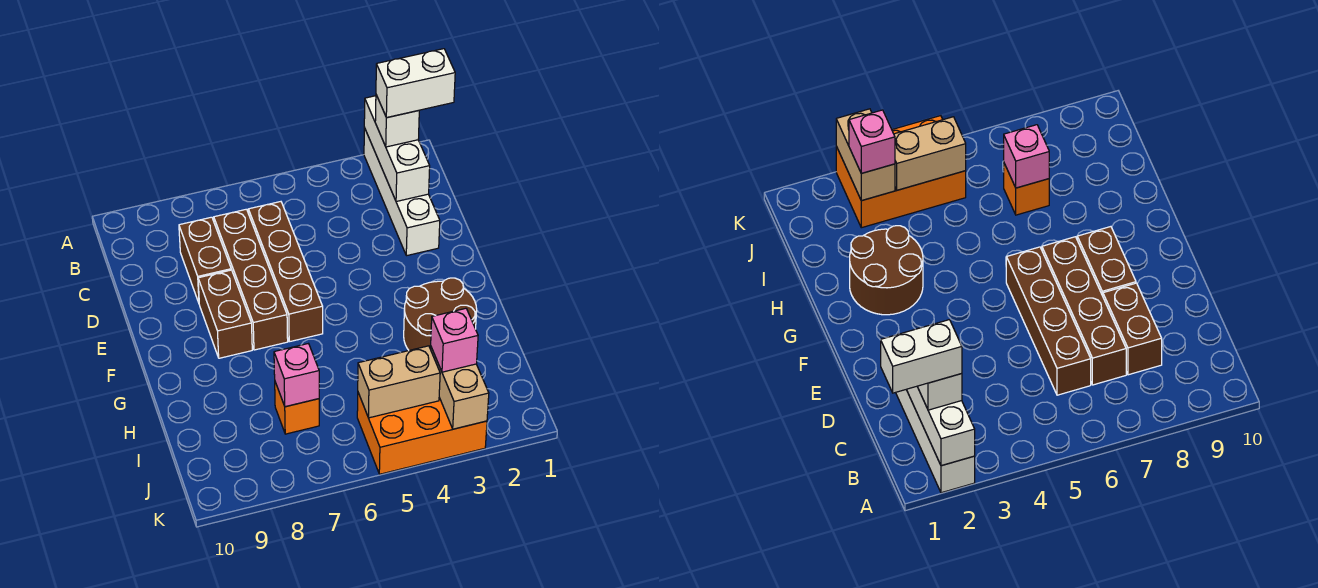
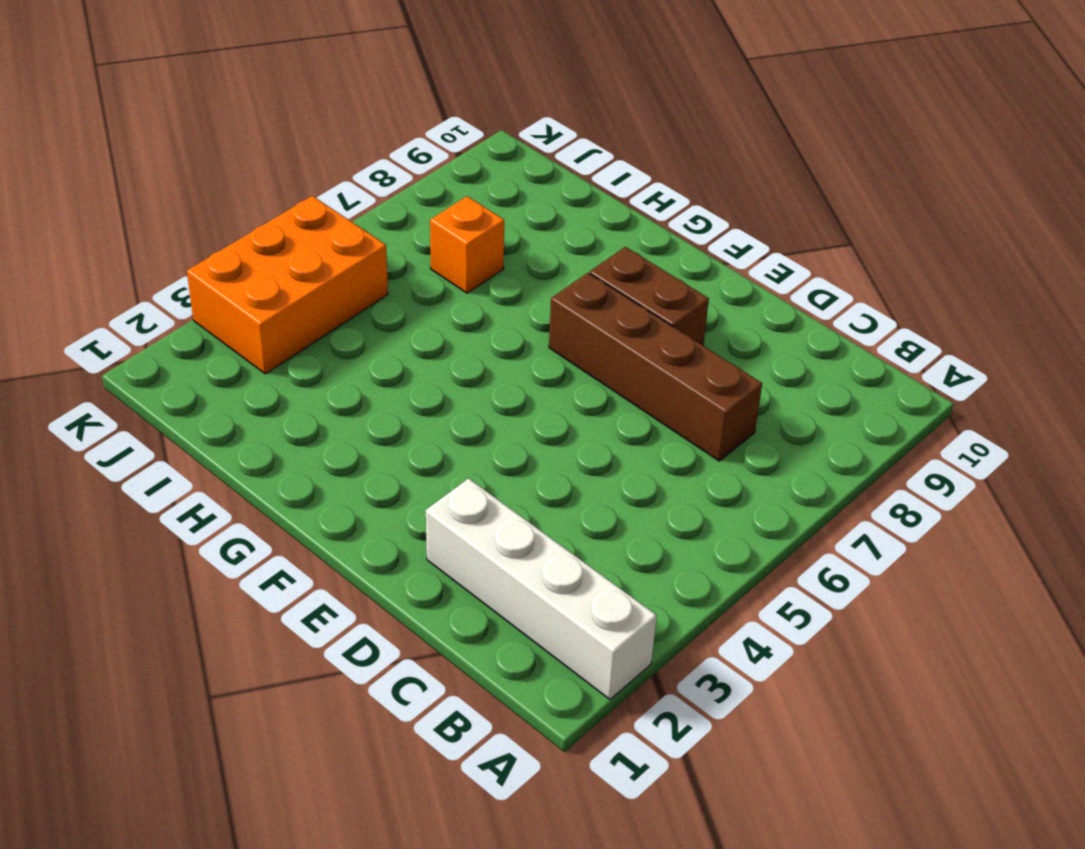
none -> brown 1x4 brick [248,202,323,342]
none -> brown 1x2 brick [179,217,231,303]
none -> brown 2x2 round brick [404,278,477,350]

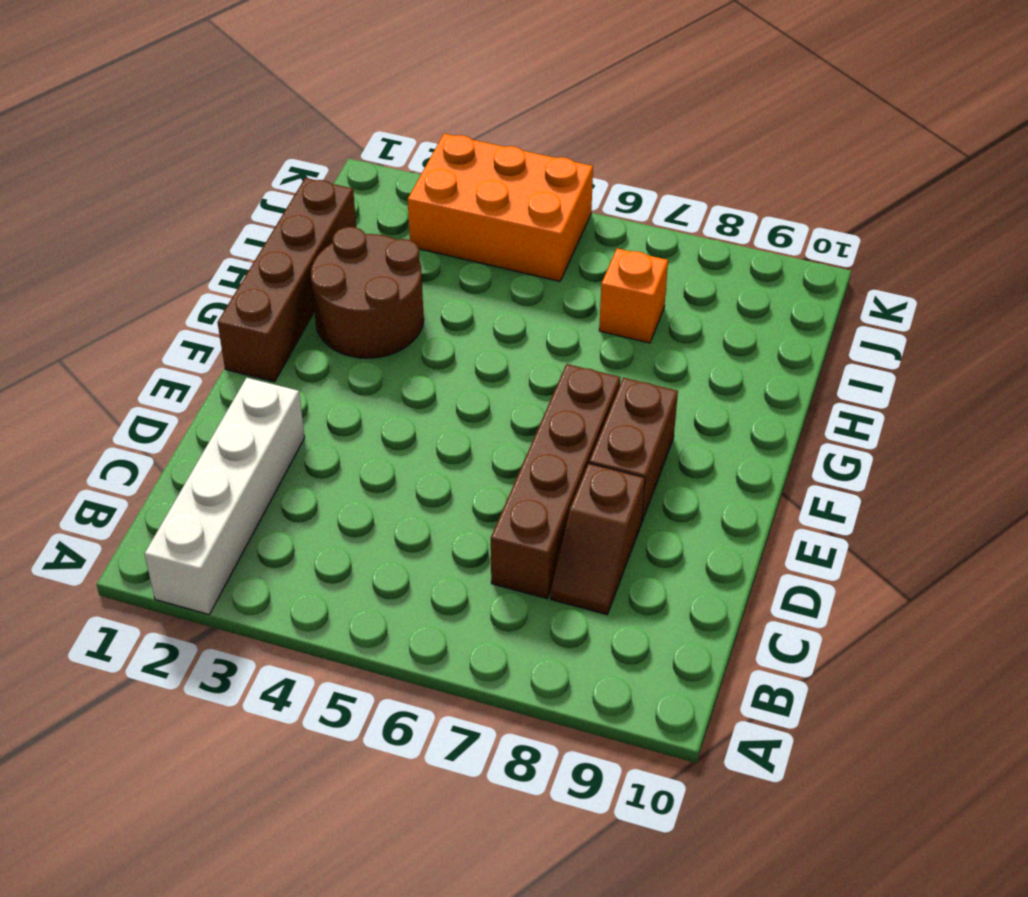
brown 1x2 slope [551,463,645,615] -> brown 1x2 brick [179,217,231,303]
brown 1x4 brick [217,178,356,382] -> brown 1x4 brick moved to [248,202,323,342]
none -> white 1x3 brick [364,96,430,202]
none -> pink 1x1 brick [274,344,319,407]
none -> tan 1x2 brick [430,347,489,429]

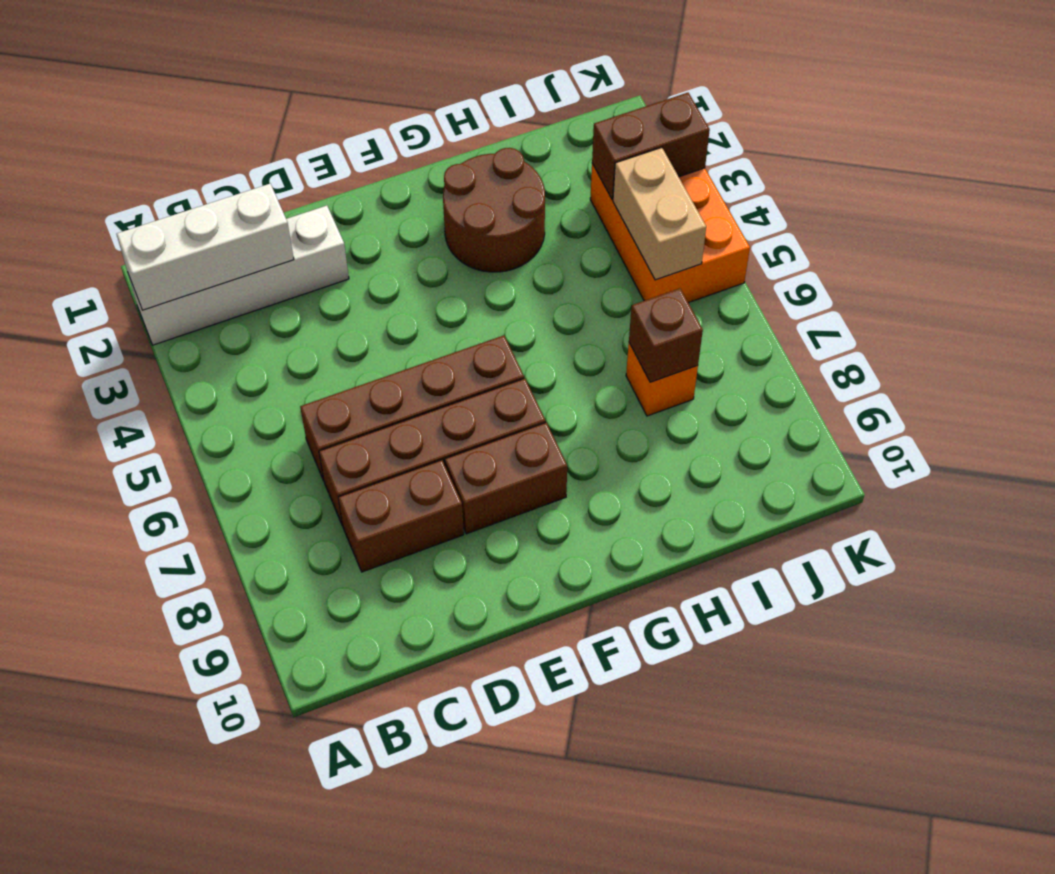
brown 1x1 brick [629,288,703,382] -> pink 1x1 brick [274,344,319,407]
brown 1x2 brick [592,93,710,199] -> tan 1x2 brick [430,347,489,429]
none -> white 1x1 brick [375,95,419,147]
none -> pink 1x1 brick [431,308,478,372]
none -> white 1x2 brick [376,49,455,118]

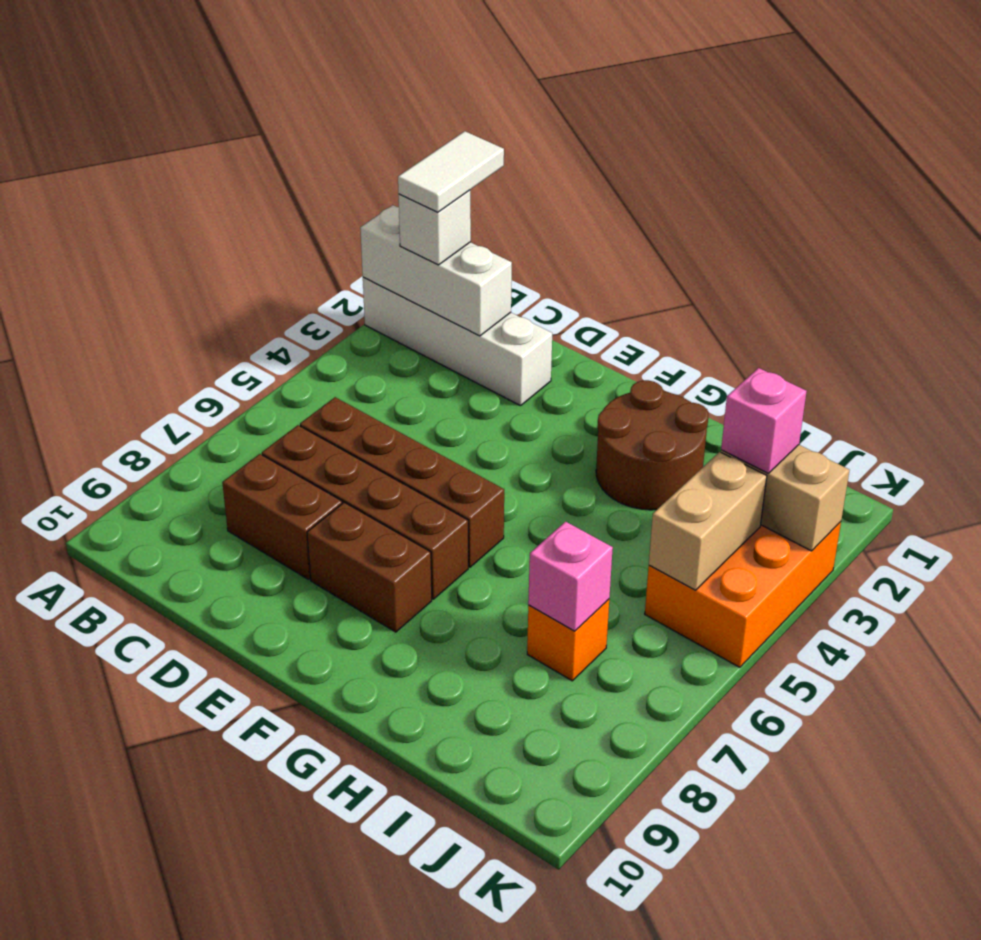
white 1x2 tile [398,131,504,212] -> white 1x2 brick [376,49,455,118]

